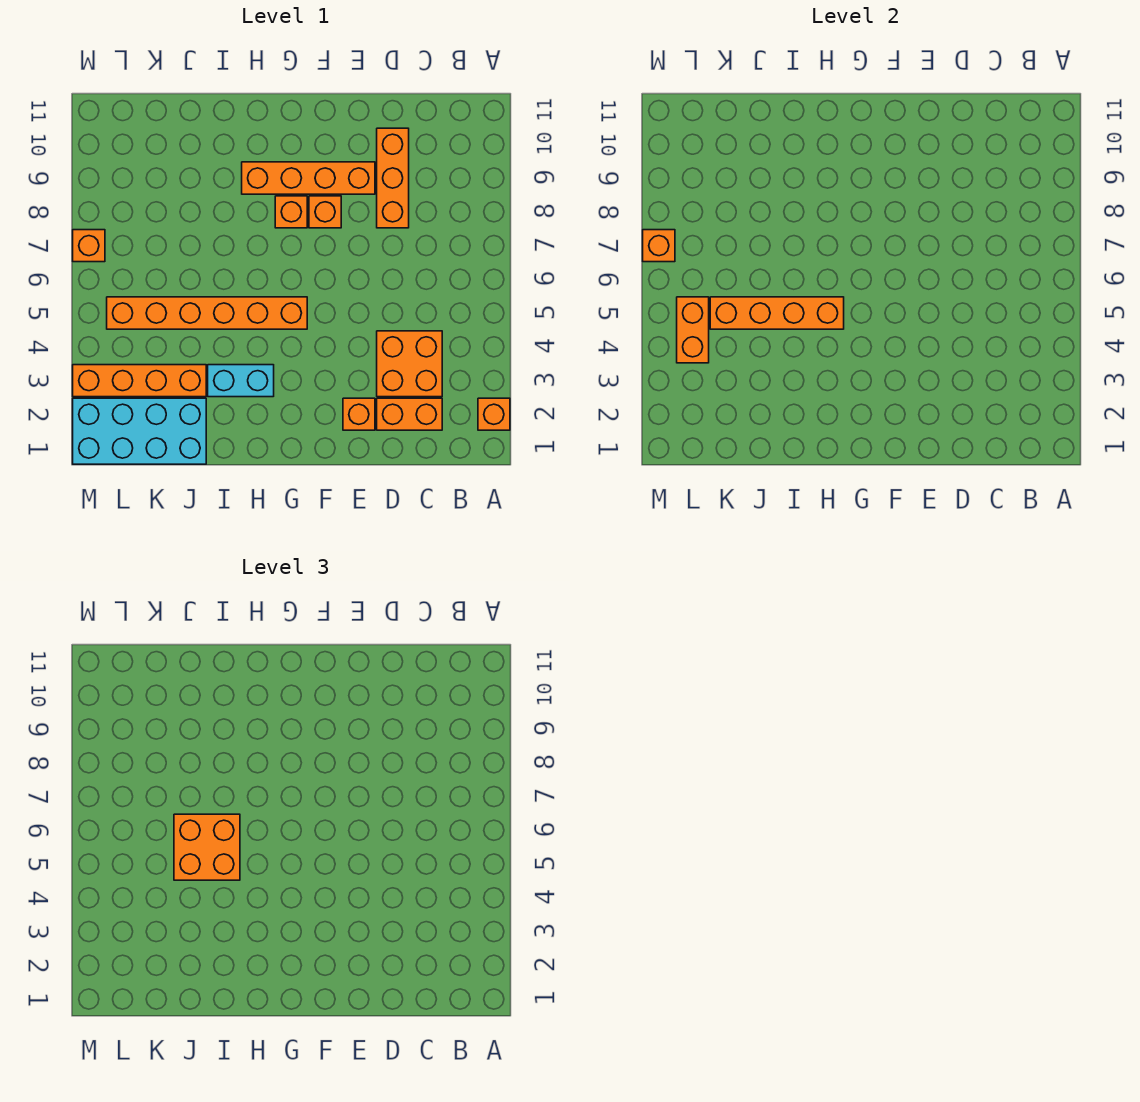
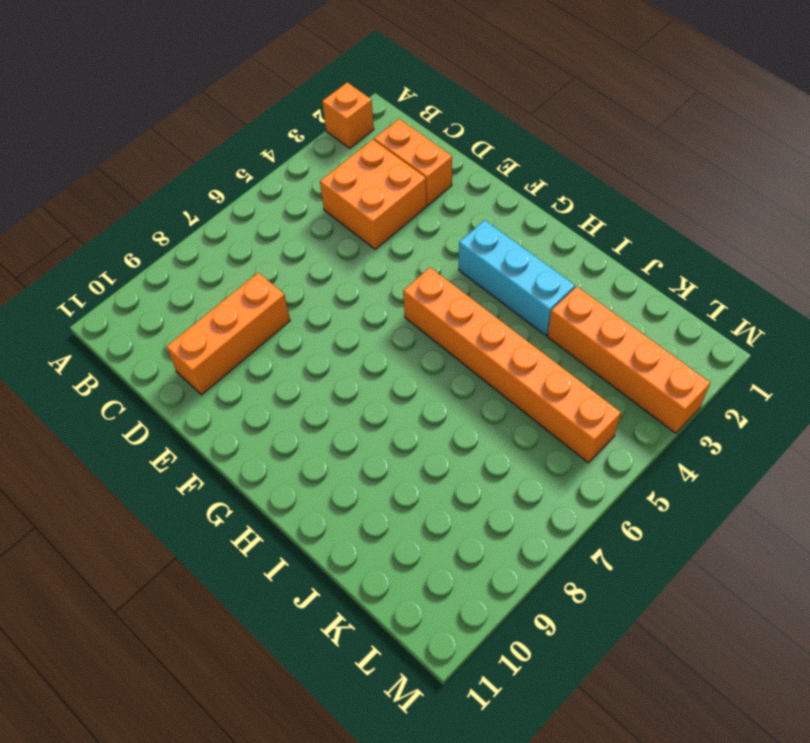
cyan 1x3 brick [459,220,575,336] -> cyan 1x2 brick [208,365,274,397]
none -> orange 1x1 brick [343,398,375,430]
none -> orange 1x4 brick [242,162,375,194]
none -> orange 1x1 brick [309,196,341,228]

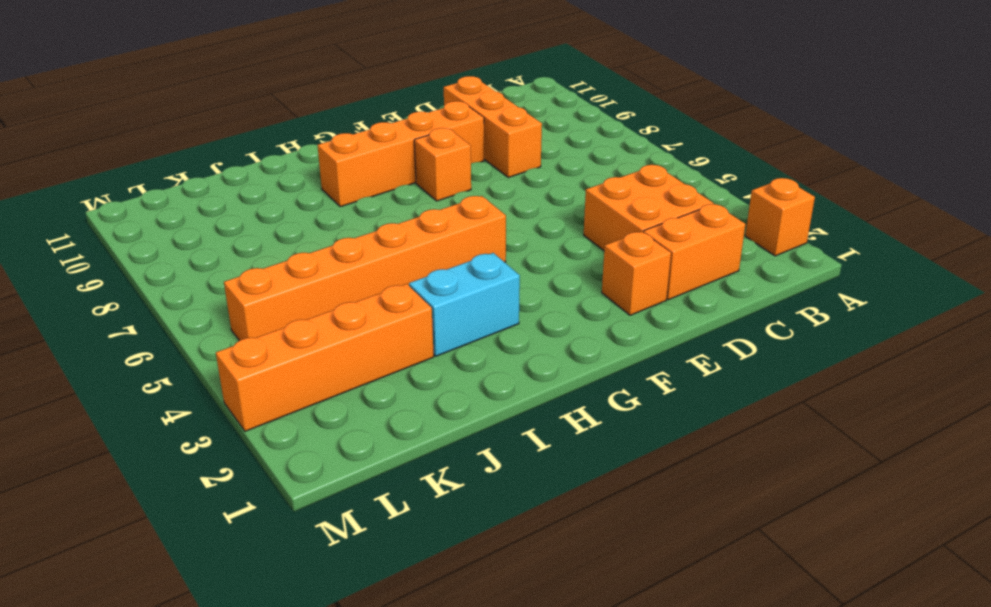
none -> orange 1x1 brick [275,196,307,228]
none -> cyan 2x4 brick [73,398,206,464]
none -> orange 1x1 brick [73,230,105,262]

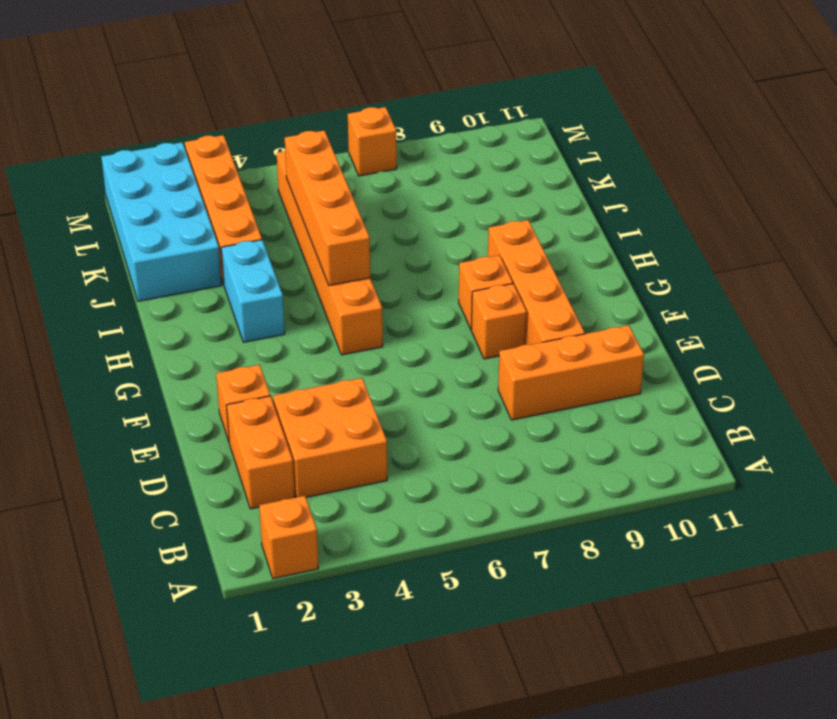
none -> orange 1x2 brick [677,297,709,363]
none -> orange 1x1 brick [643,230,675,262]
none -> orange 2x2 brick [174,814,240,880]

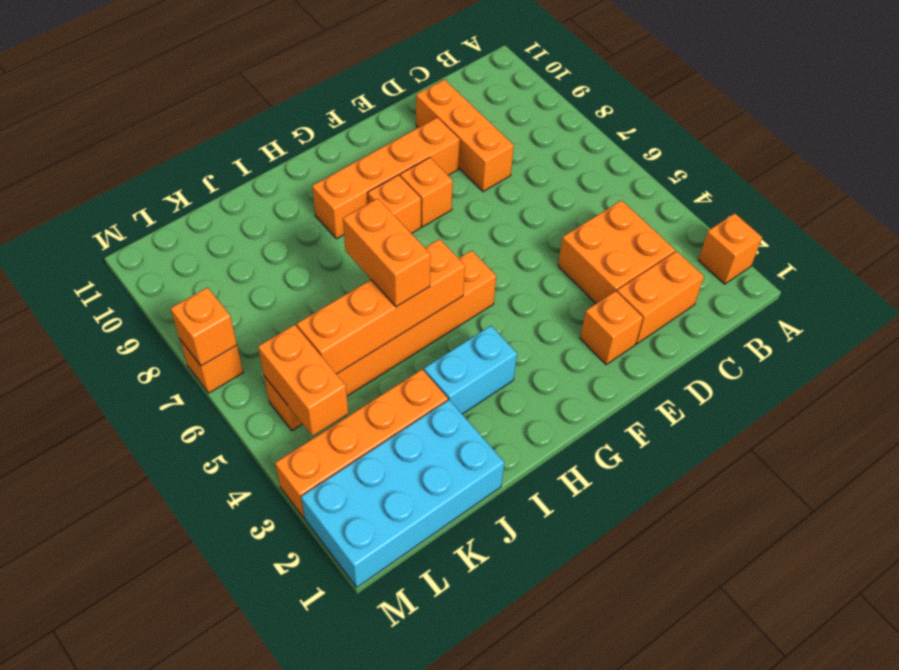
orange 1x2 brick [343,198,431,307] -> orange 2x2 brick [174,814,240,880]

